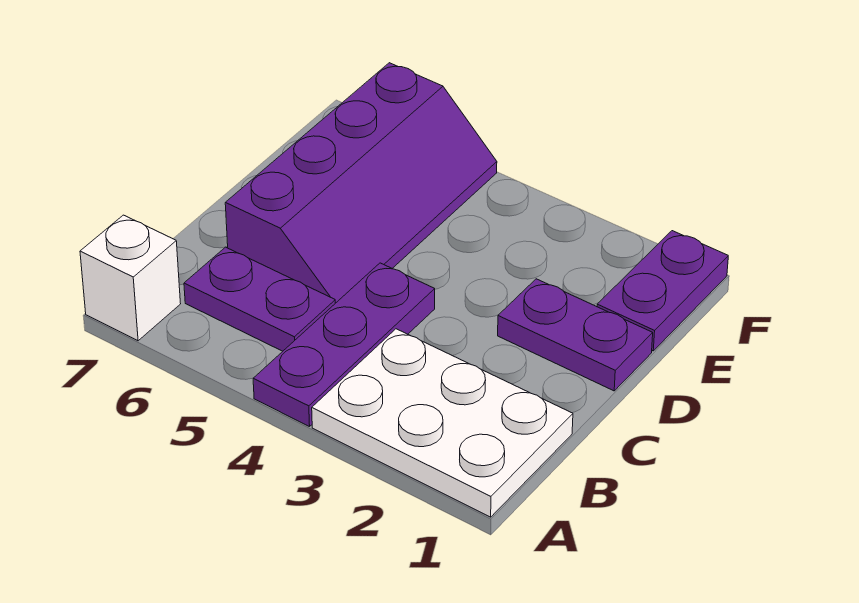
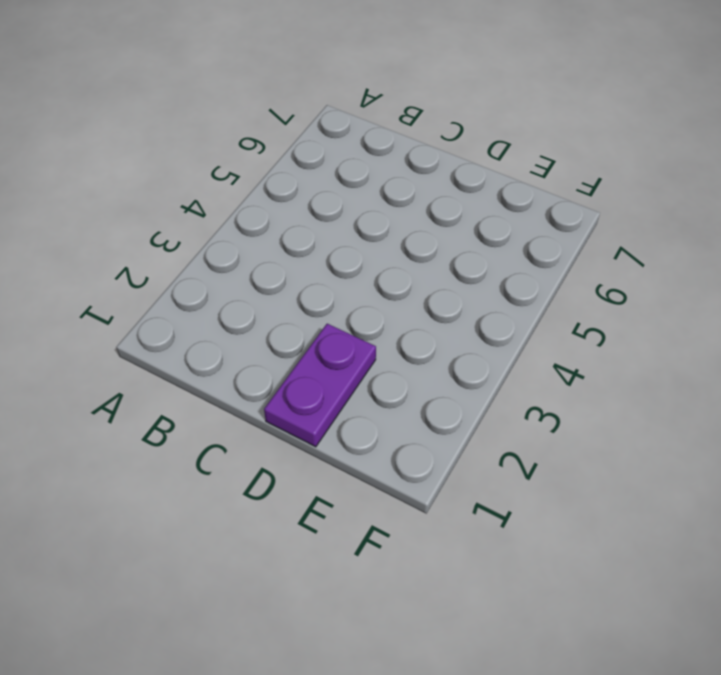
none -> white 2x3 plate [312,329,573,517]
none -> purple 1x3 plate [253,263,435,427]

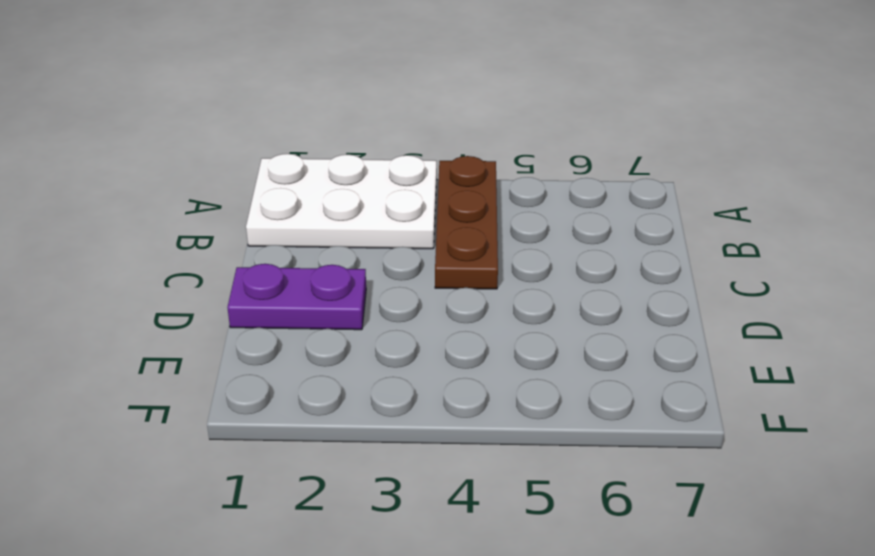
brown 1x3 plate [435,156,498,289] -> purple 1x3 plate [253,263,435,427]
none -> white 1x1 brick [80,215,181,341]
none -> purple 1x2 plate [184,247,335,351]

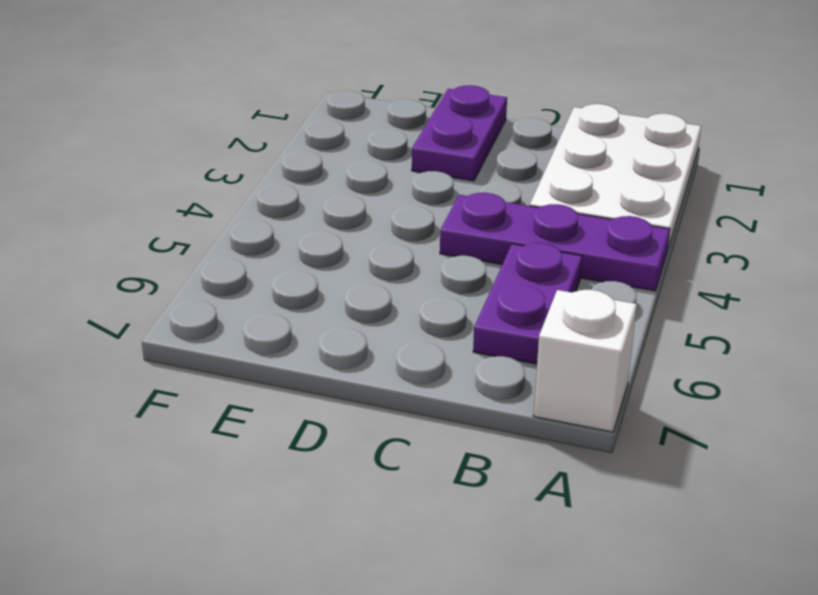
none -> purple 2x4 slope [225,63,497,303]
none -> purple 1x2 plate [597,231,728,351]

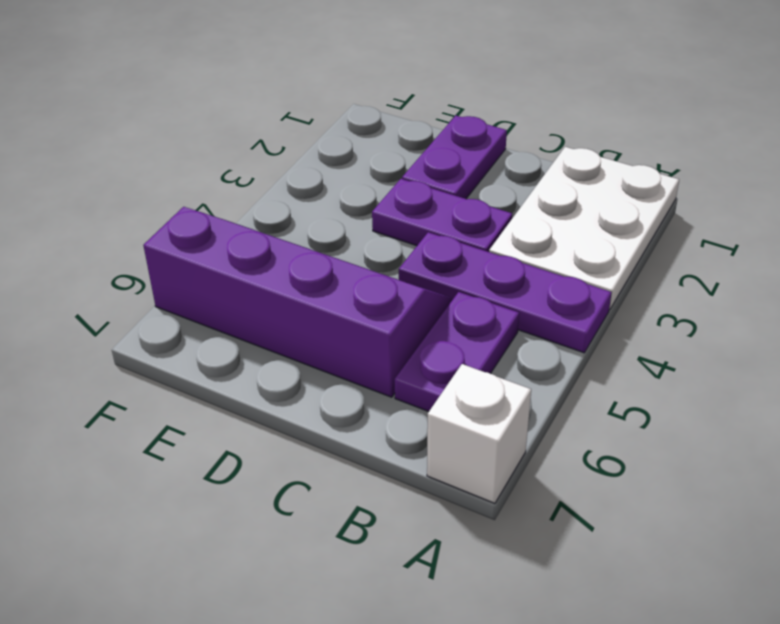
purple 1x2 plate [372,179,512,252] -> purple 1x2 plate moved to [597,231,728,351]

